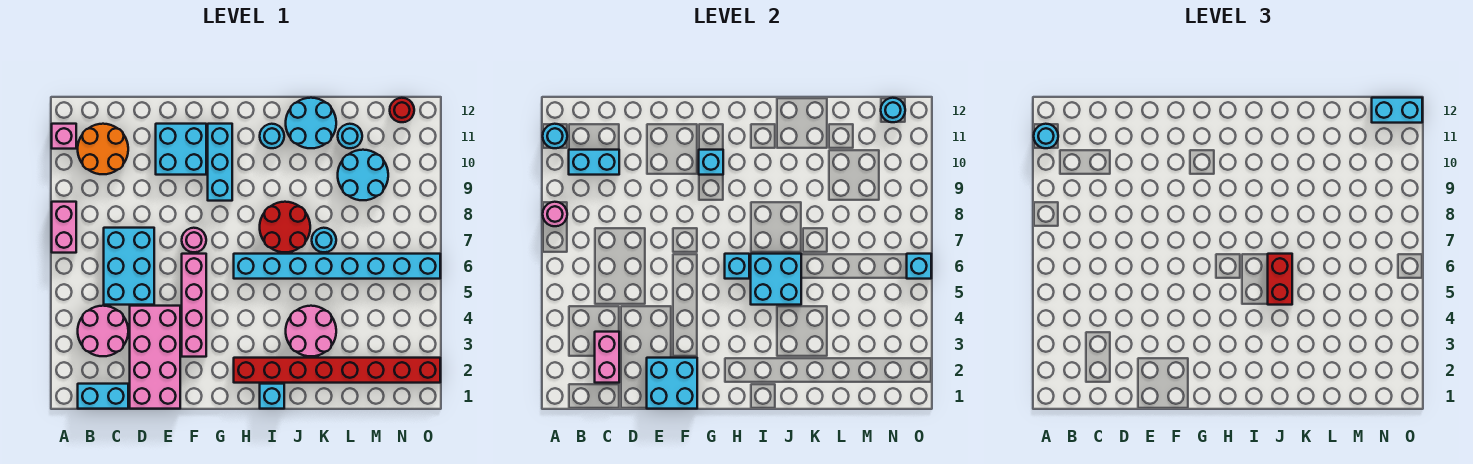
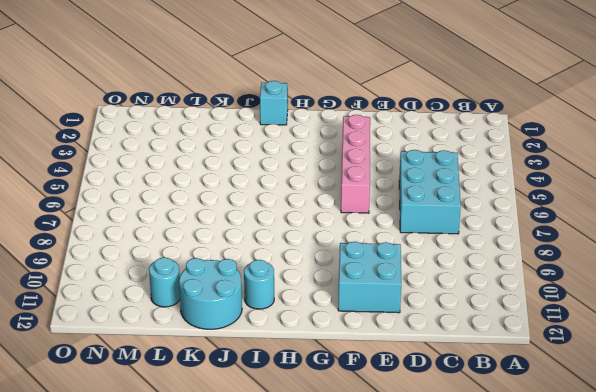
none -> pink 1x2 brick [52,202,76,253]
none -> pink 1x1 brick [52,124,76,149]
none -> cyan 1x2 brick [78,384,128,409]
none -> pink 2x2 round brick [78,306,128,356]

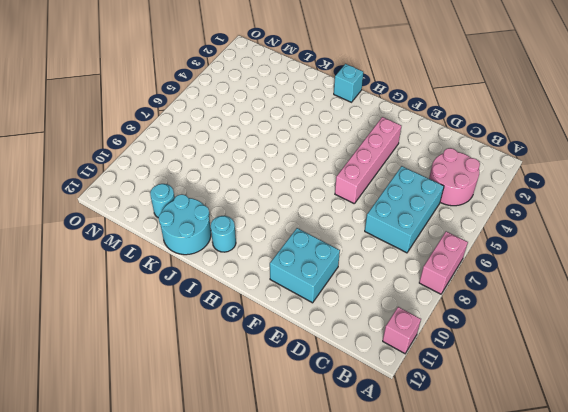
none -> cyan 1x2 brick [78,384,128,409]
none -> orange 2x2 round brick [78,124,128,174]
none -> pink 2x4 brick [130,306,180,409]
none -> pink 1x1 round brick [182,228,206,252]

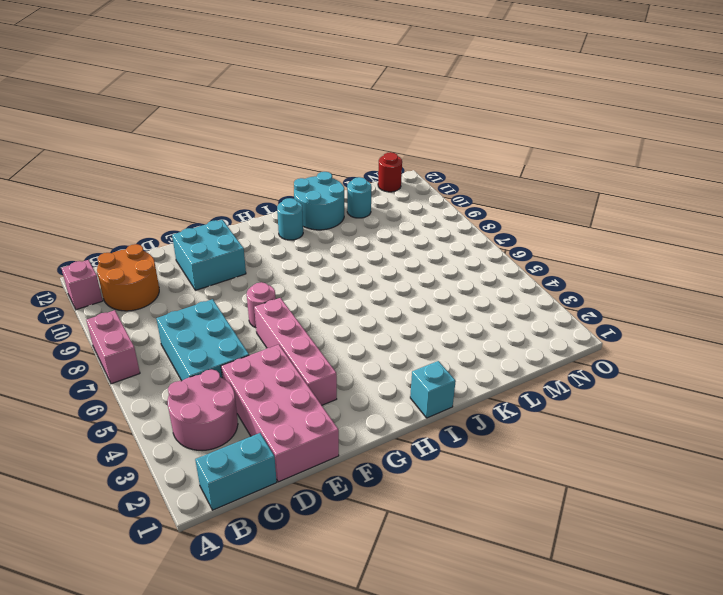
none -> cyan 1x3 brick [208,124,232,201]
none -> red 1x8 brick [234,358,440,383]
none -> cyan 1x8 brick [234,254,440,279]
none -> red 2x2 round brick [260,202,310,252]

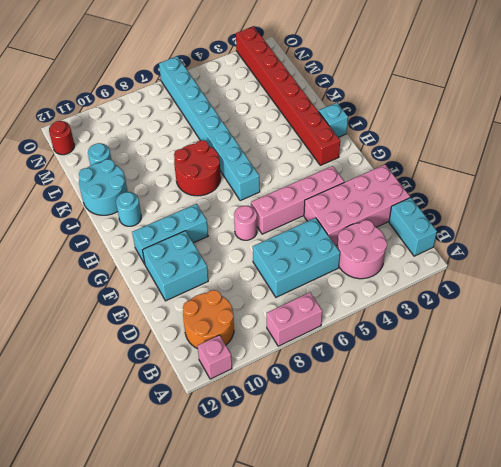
none -> pink 2x2 round brick [286,306,336,356]
none -> cyan 1x1 round brick [312,228,336,252]
none -> cyan 2x2 round brick [338,150,388,200]
none -> pink 1x1 round brick [543,202,567,226]

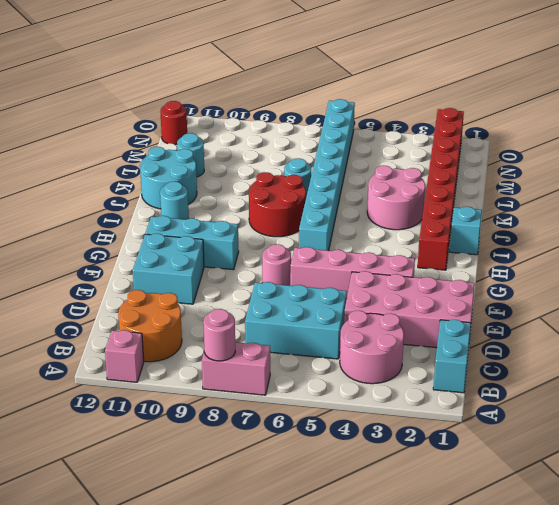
none -> cyan 2x2 round brick [338,150,388,200]
none -> cyan 1x1 round brick [543,124,567,148]
none -> cyan 1x2 brick [569,150,619,175]
none -> pink 1x2 brick [595,332,619,383]

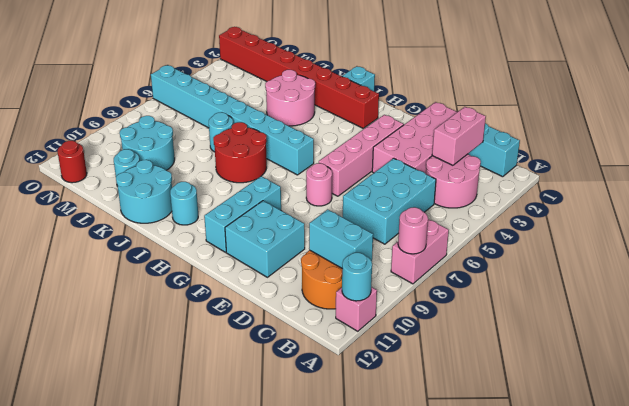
none -> cyan 2x2 brick [647,358,697,409]
none -> cyan 1x1 brick [699,150,723,175]
none -> cyan 1x1 brick [725,254,749,279]
none -> cyan 2x2 brick [751,254,801,305]

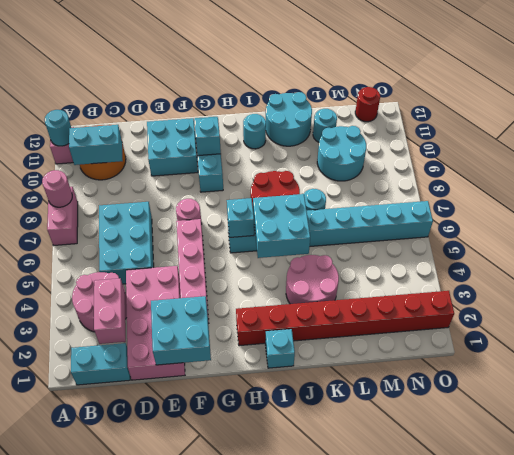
none -> cyan 1x1 round brick [881,98,905,122]
none -> cyan 1x1 brick [907,254,931,279]
none -> cyan 1x1 round brick [1034,124,1058,148]
none -> red 1x2 brick [1268,254,1292,305]

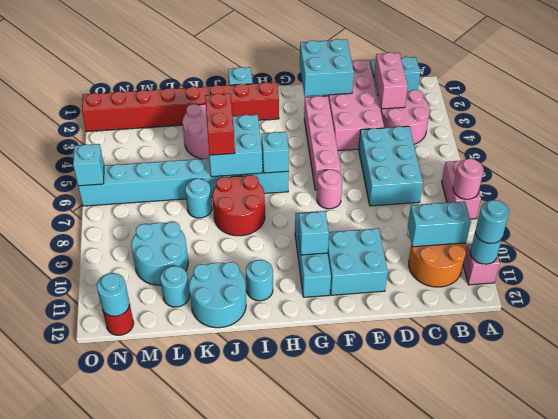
none -> cyan 1x2 brick [1372,98,1422,123]

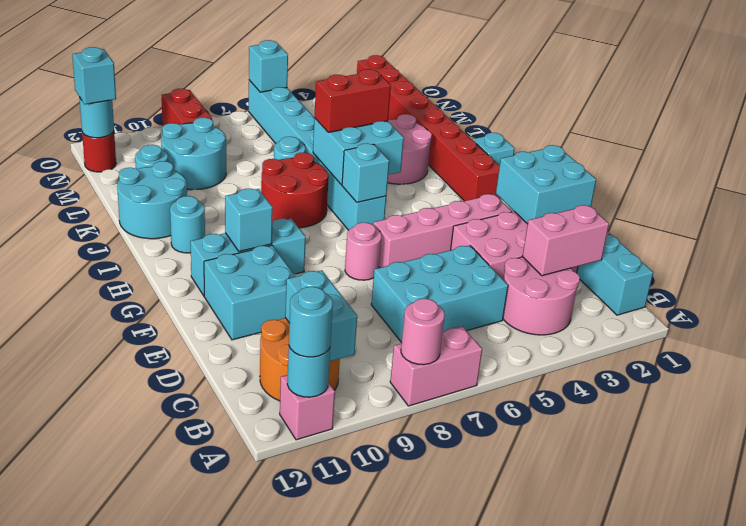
red 1x2 brick [162,89,212,126] -> none
cyan 1x1 brick [72,47,116,104] -> cyan 1x2 brick [1372,98,1422,123]

